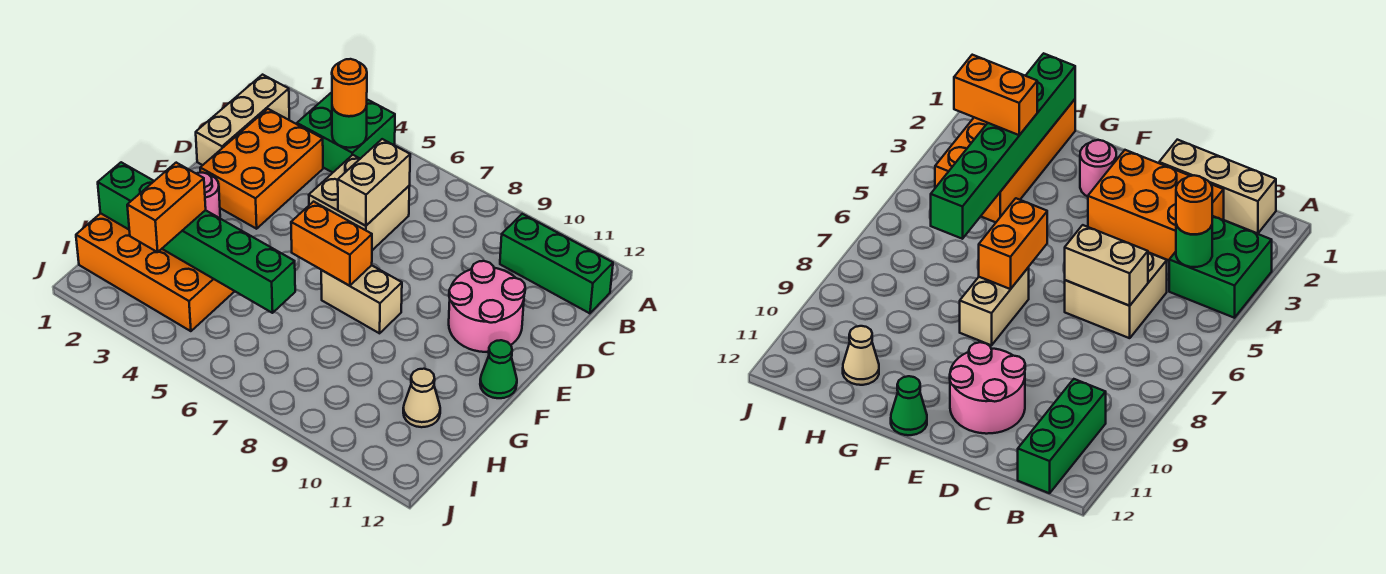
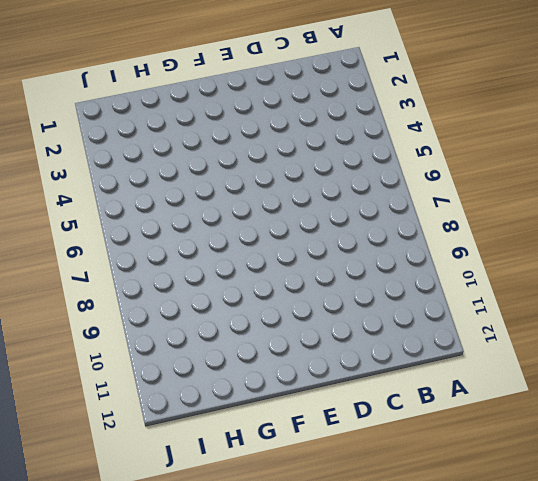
none -> green 2x2 brick [297,92,395,173]
none -> tan 1x3 brick [196,75,289,165]
none -> green 1x3 brick [500,214,613,313]

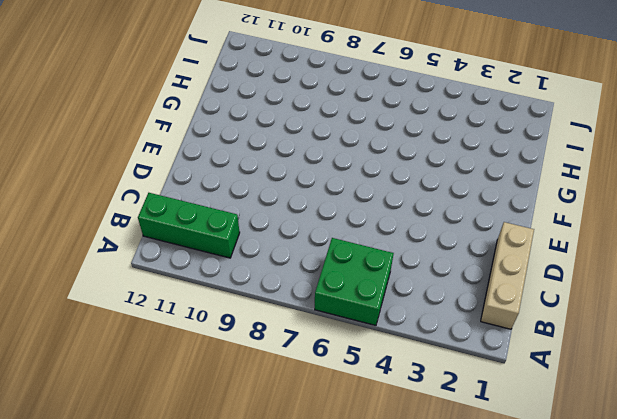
green 2x2 brick [315,238,394,325] -> green 2x2 brick moved to [297,92,395,173]
none -> orange 2x3 brick [200,109,323,229]
none -> tan 2x2 brick [309,155,410,250]
none -> pink 2x2 round brick [449,261,525,352]

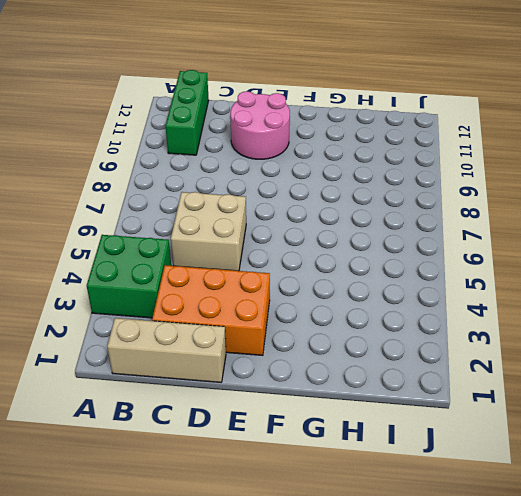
none -> pink 1x1 round brick [196,173,220,218]
none -> tan 1x2 brick [321,265,402,333]
none -> green 1x1 cone [480,340,517,398]

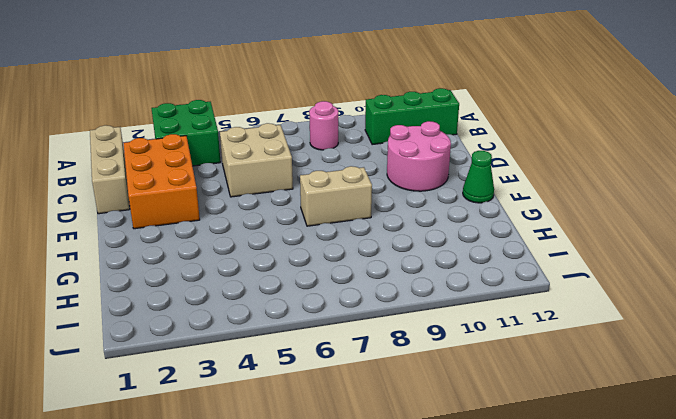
pink 1x1 round brick [309,101,338,150] -> pink 1x1 round brick moved to [196,173,220,218]
none -> orange 2x4 brick [76,213,235,331]
none -> tan 1x1 cone [403,369,440,427]
none -> green 1x1 round brick [332,106,367,148]

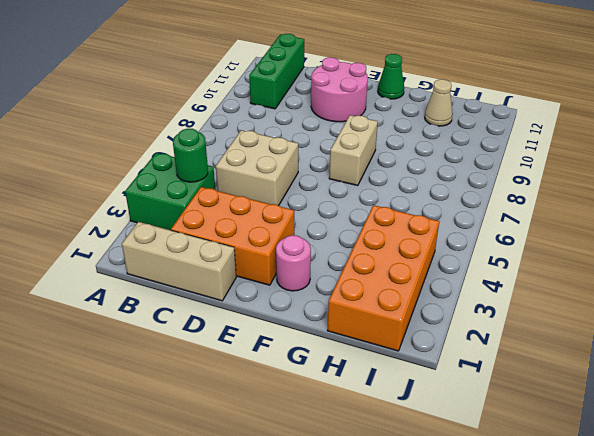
none -> tan 1x2 brick [338,139,410,226]
none -> orange 1x2 brick [291,202,372,286]
none -> green 1x6 brick [98,162,295,313]

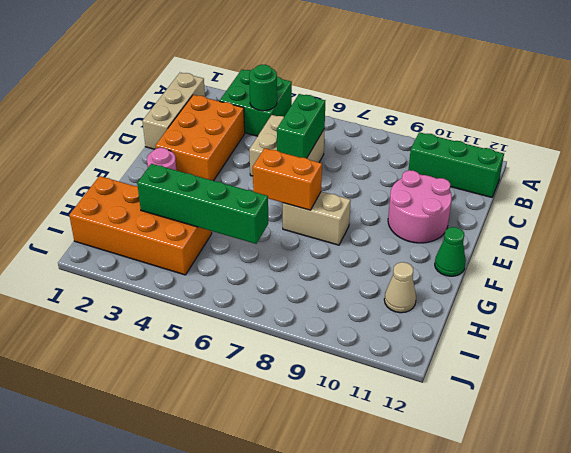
green 1x2 brick [277,94,325,158] -> tan 1x2 brick [338,139,410,226]
green 1x4 brick [137,164,268,244] -> green 1x6 brick [98,162,295,313]
none -> orange 1x1 round brick [332,59,367,116]
none -> orange 1x2 brick [127,163,206,252]

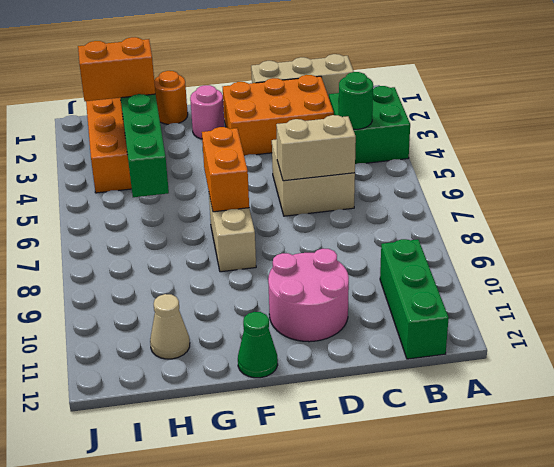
orange 1x1 round brick [154,71,188,124] -> orange 1x1 round brick moved to [332,59,367,116]

